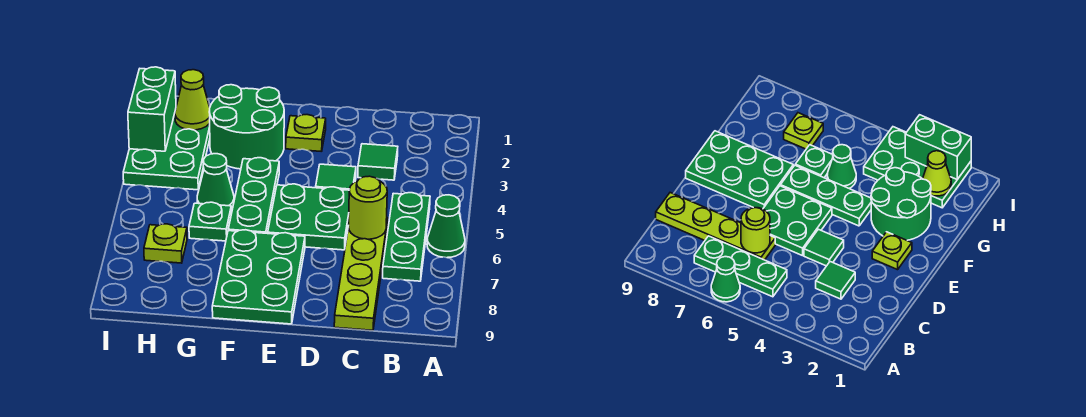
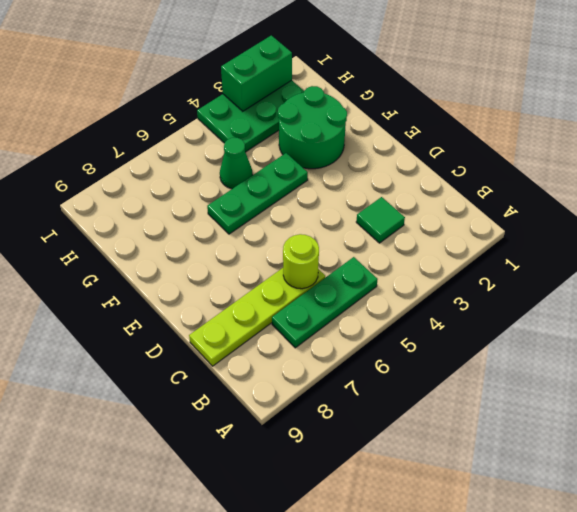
none -> green 1x1 cone [427,195,465,258]
none -> green 1x1 tile [316,164,356,190]
none -> green 2x2 plate [268,184,349,250]

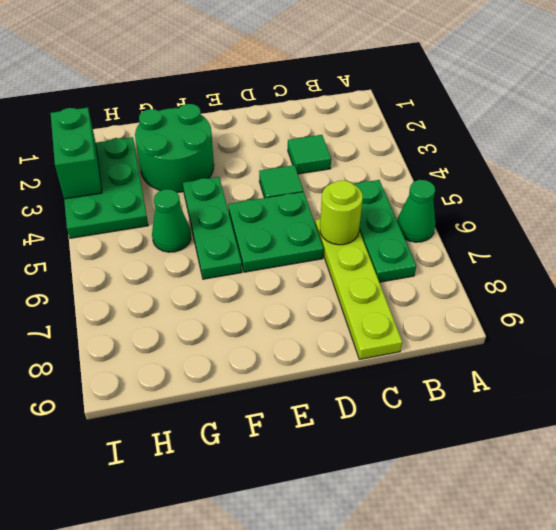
none -> lime 1x1 plate [286,115,326,152]
none -> green 2x3 plate [212,230,305,324]
none -> green 1x1 plate [189,202,231,241]

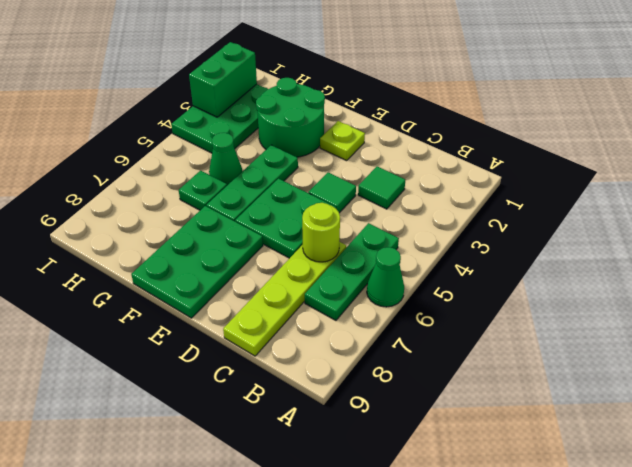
none -> lime 1x1 plate [144,224,187,263]
none -> lime 1x1 cone [175,70,210,130]

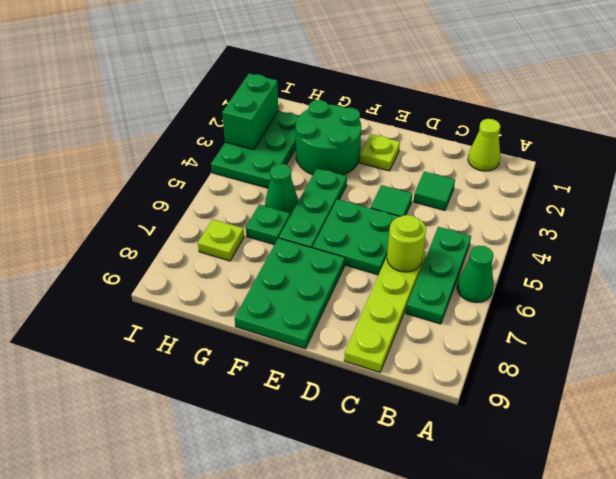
lime 1x1 cone [468,119,500,171] -> lime 1x1 cone moved to [175,70,210,130]

